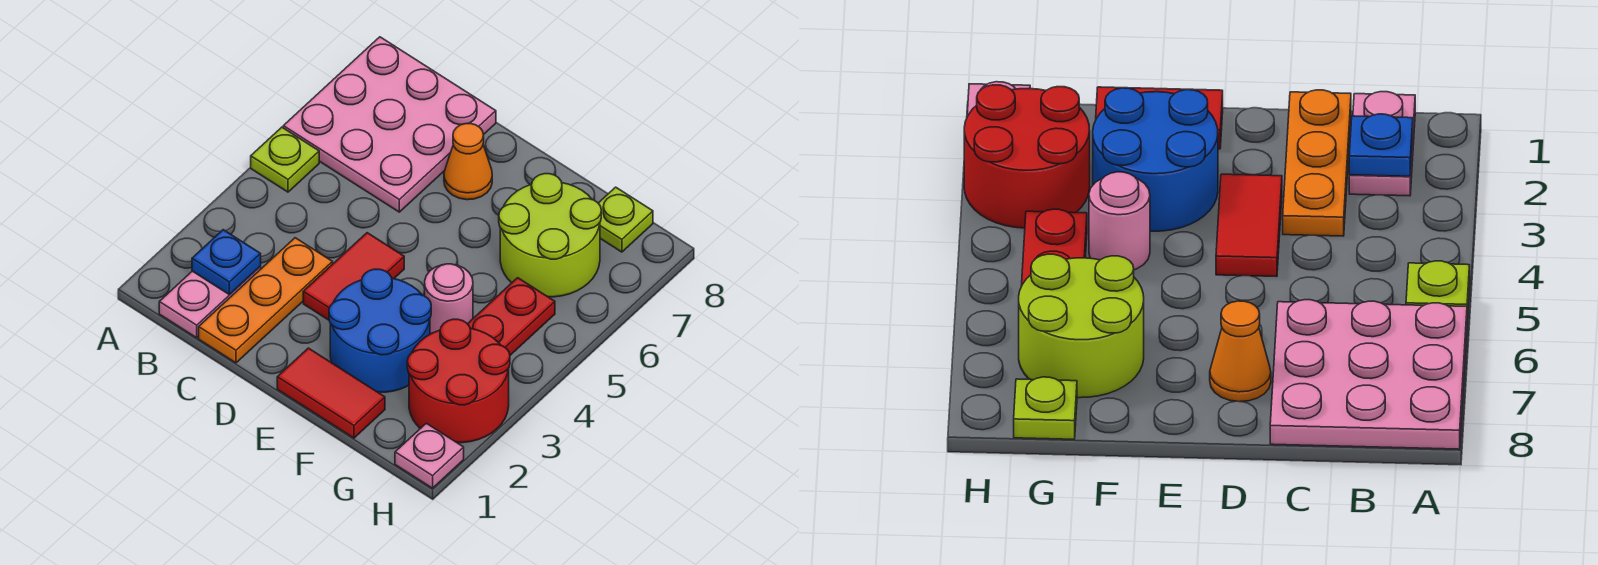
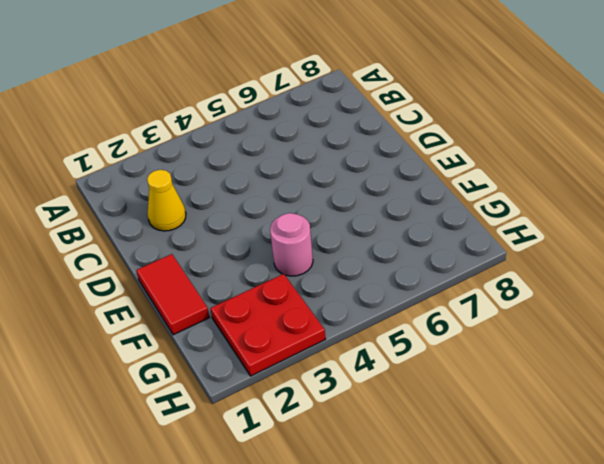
yellow 1x1 cone [147,170,186,231] -> orange 1x3 plate [199,238,333,363]
red 2x2 plate [210,274,325,376] -> red 2x2 round brick [407,319,510,443]
none -> lime 1x1 plate [251,127,319,192]
none -> pink 3x3 plate [283,37,496,212]
none -> pink 1x2 plate [159,267,261,338]

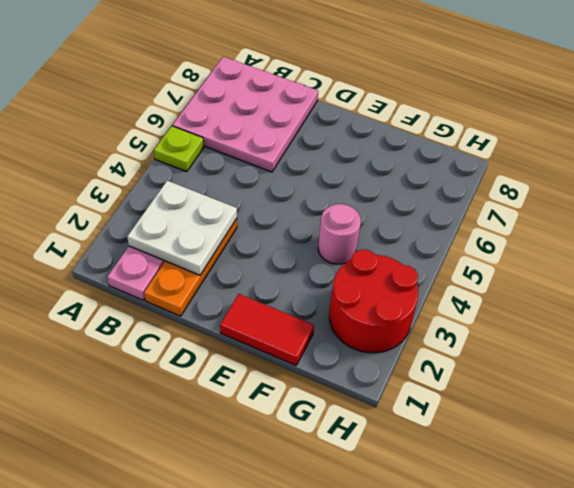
white 2x2 plate [127,181,237,275] -> blue 1x1 plate [192,230,261,294]
none -> red 1x2 tile [303,233,404,320]
none -> orange 1x1 cone [444,124,492,200]
none -> blue 2x2 round brick [329,269,431,392]

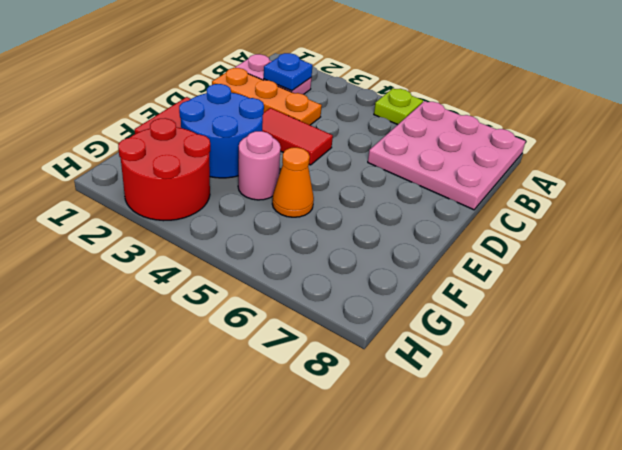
orange 1x1 cone [272,148,314,217] -> orange 1x1 cone moved to [444,124,492,200]
none -> lime 2x2 round brick [499,174,601,297]
none -> red 1x2 plate [468,278,555,355]
none -> lime 1x1 plate [598,187,653,252]

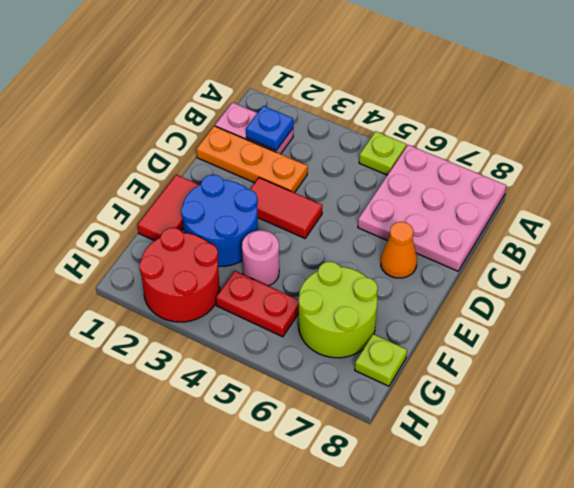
none -> pink 1x1 plate [395,423,464,488]

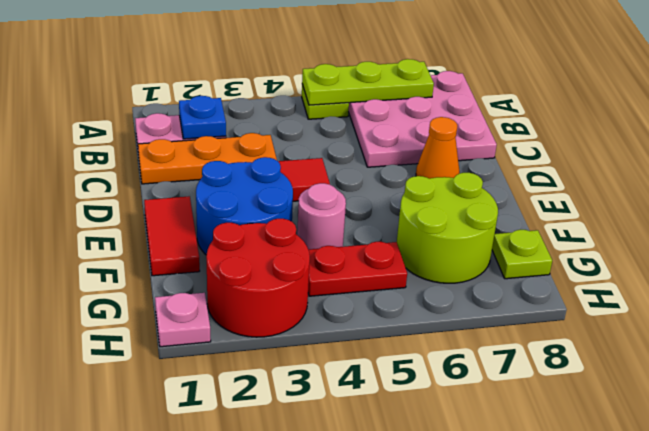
lime 1x3 plate [302,59,434,105] -> none

